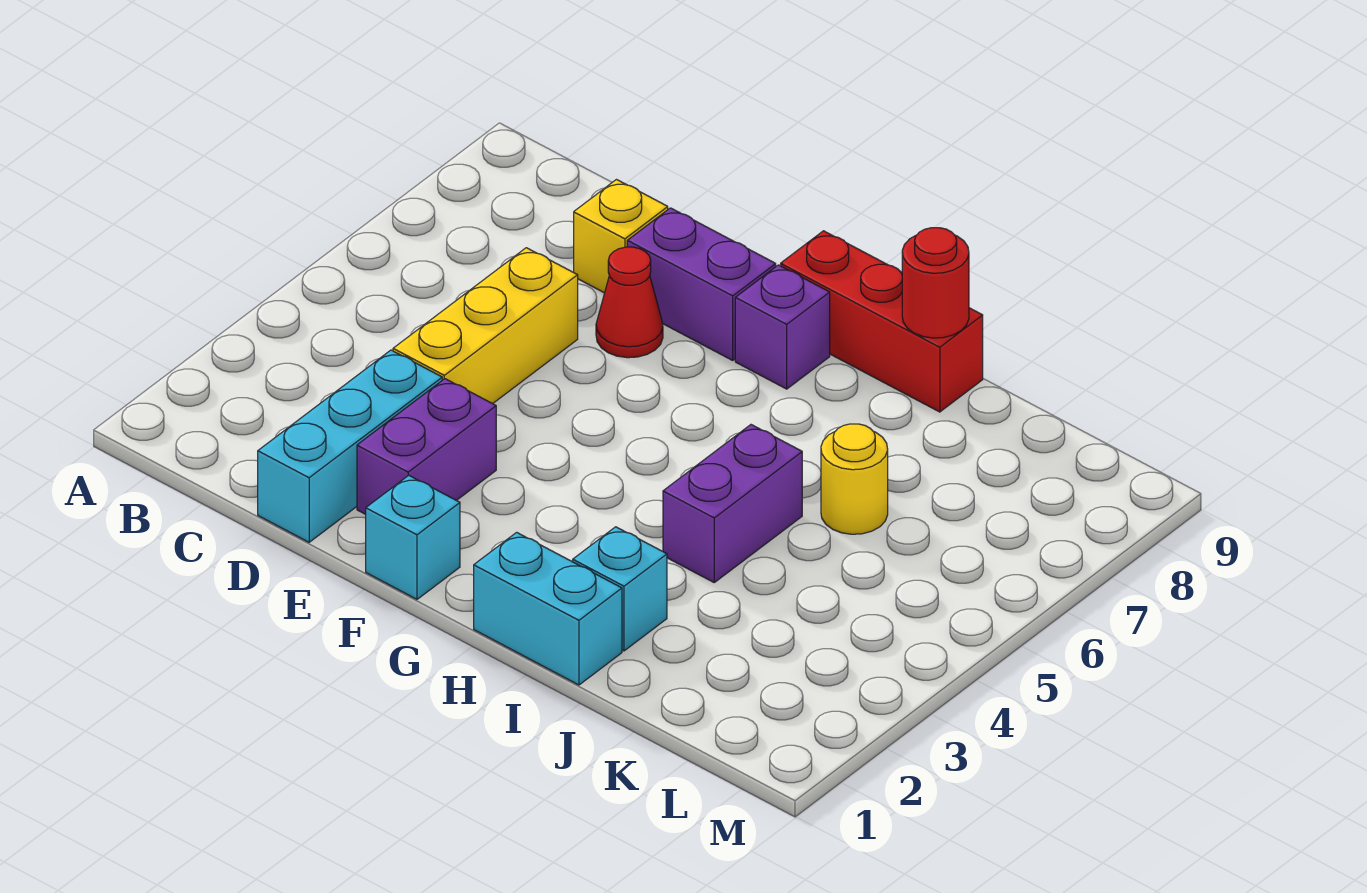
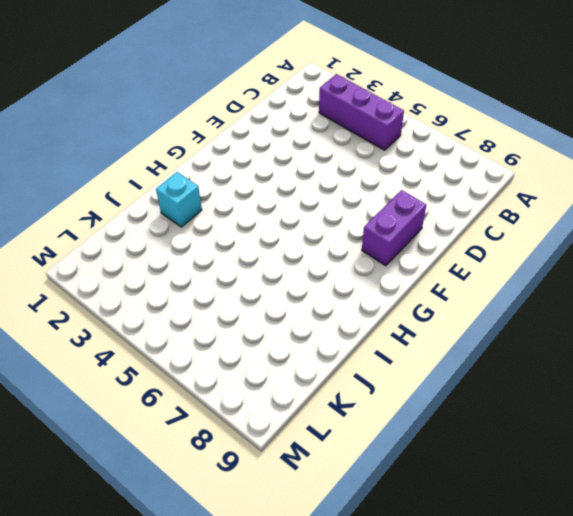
purple 1x3 brick [319,74,404,150] -> none
none -> cyan 1x3 brick [258,350,442,542]
none -> yellow 1x3 brick [393,248,578,404]
none -> yellow 1x1 brick [574,180,668,293]

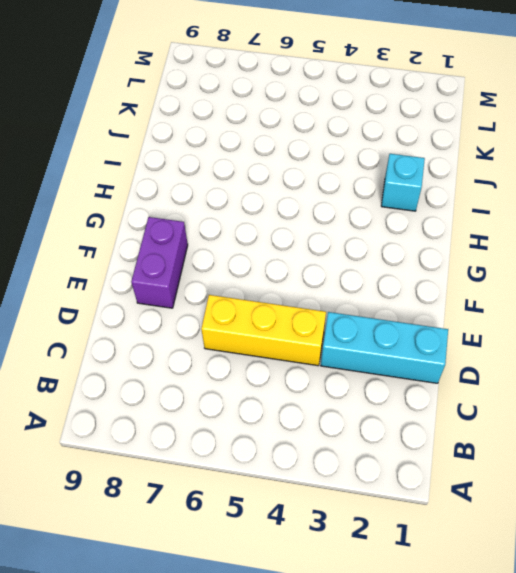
none -> yellow 1x1 brick [574,180,668,293]
none -> purple 1x2 brick [357,379,496,514]
none -> red 1x1 cone [596,247,663,358]

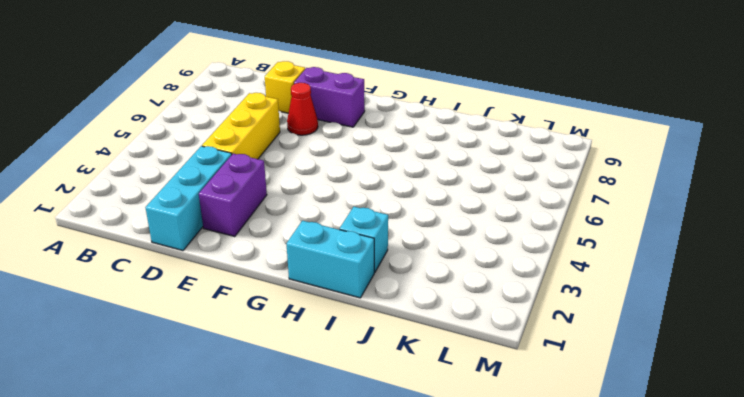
none -> cyan 1x1 brick [366,475,460,599]
none -> purple 1x1 brick [735,265,830,389]
none -> red 1x3 brick [781,231,983,412]

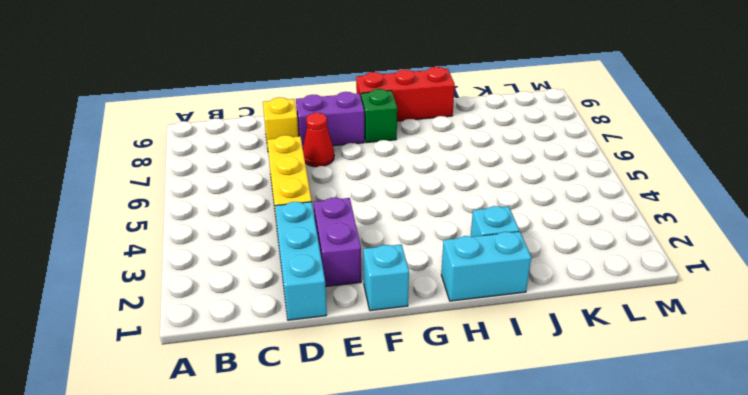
green 1x1 brick [361,89,397,143] -> purple 1x1 brick [735,265,830,389]
none -> purple 1x2 brick [663,425,802,582]
none -> yellow 1x1 round brick [821,424,888,534]
none -> red 1x1 round brick [902,228,969,338]

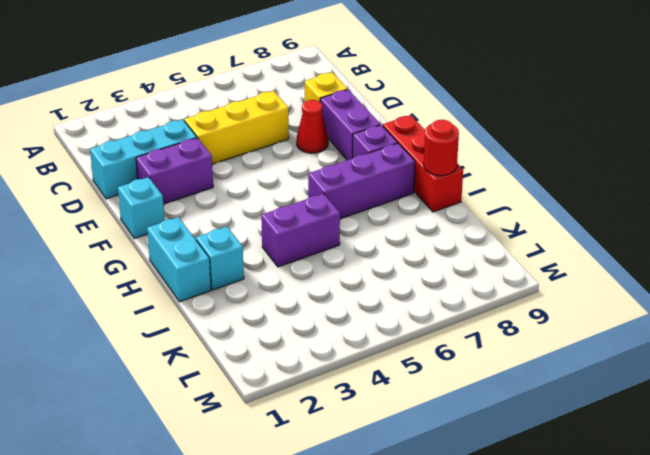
purple 1x3 brick [308,143,415,219] -> none
none -> yellow 1x1 round brick [821,424,888,534]

